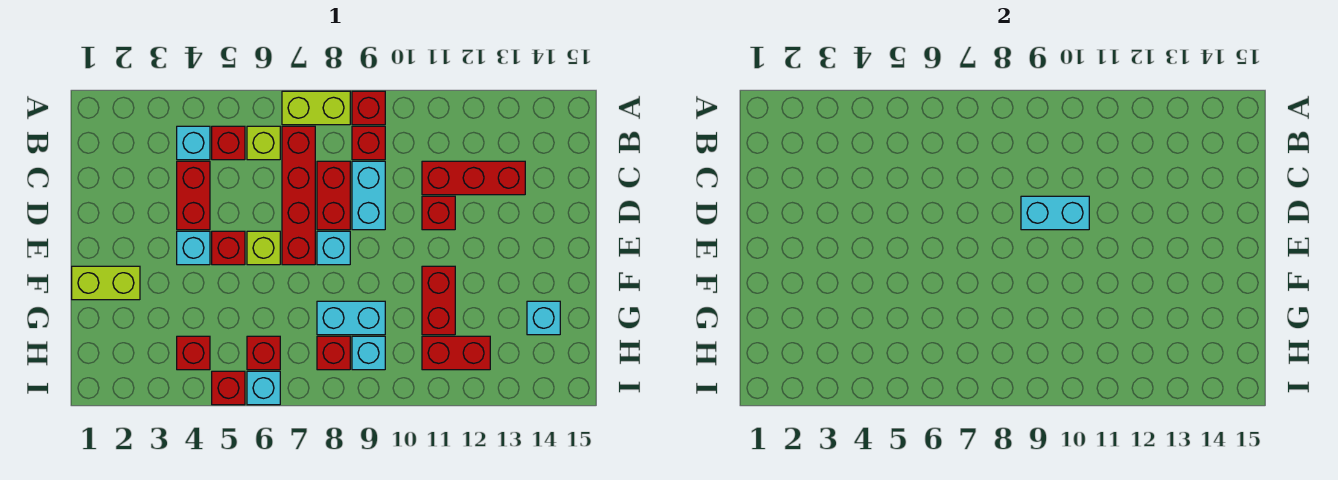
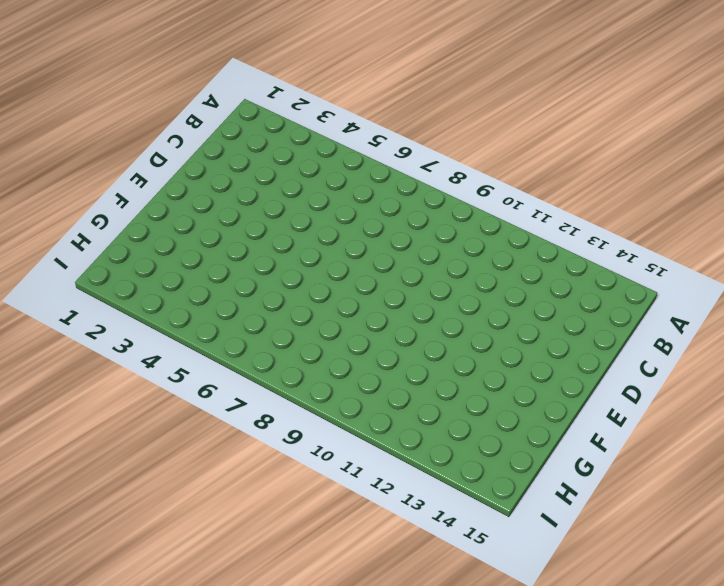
none -> lime 1x2 brick [282,91,350,125]
none -> red 1x1 brick [352,91,385,125]
none -> cyan 1x1 brick [177,126,210,160]

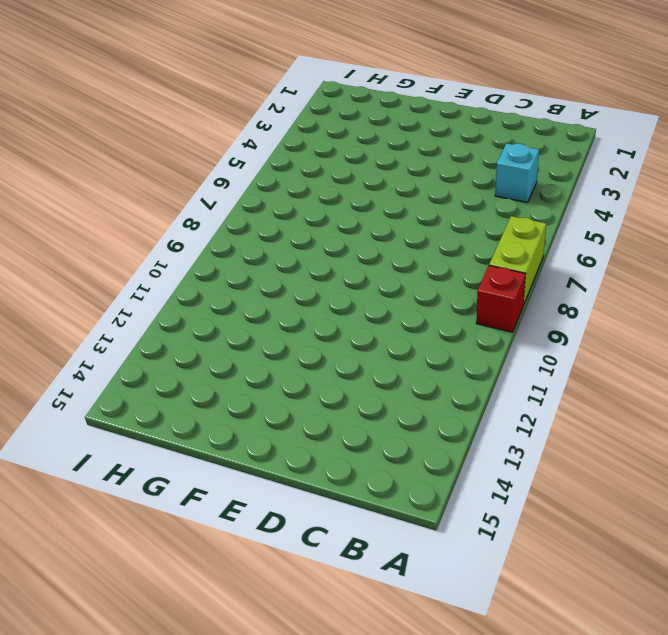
none -> red 1x1 brick [212,126,245,160]
none -> lime 1x1 brick [247,126,280,160]
none -> red 1x4 brick [282,126,315,265]

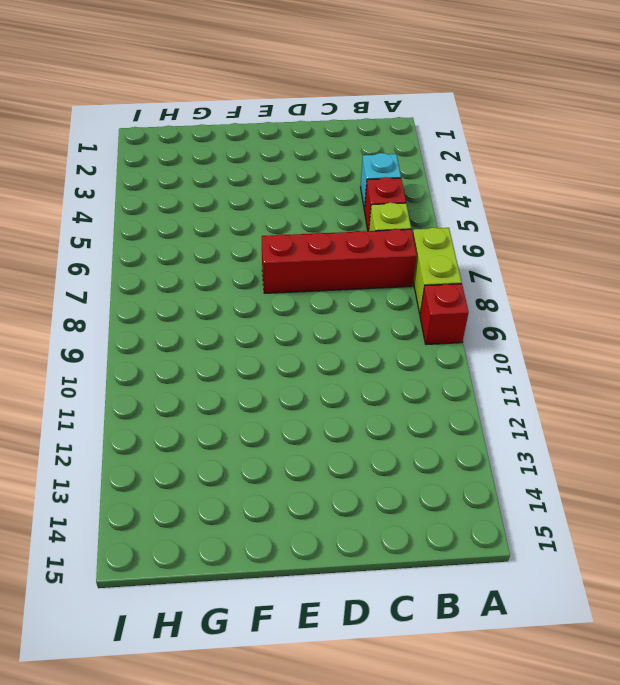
none -> red 1x1 brick [352,126,385,160]
none -> red 1x2 brick [177,161,210,230]
none -> red 1x2 brick [317,161,350,230]

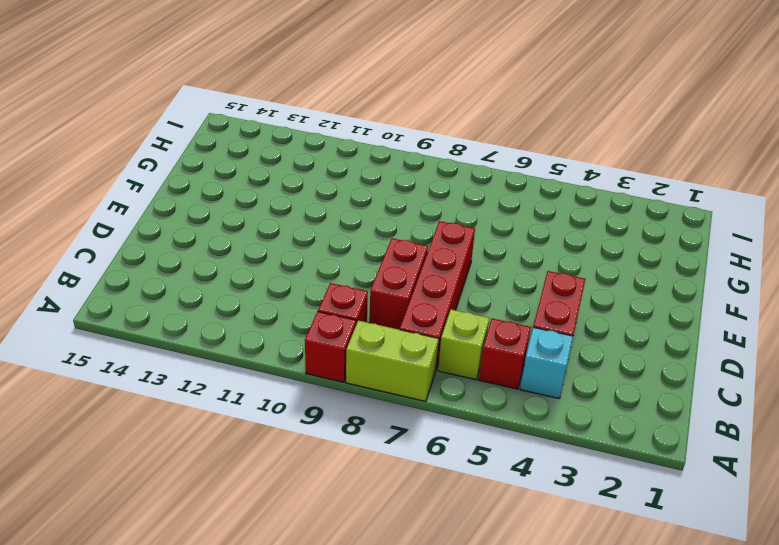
none -> cyan 1x2 brick [352,161,385,230]
none -> red 1x3 brick [422,161,525,195]
none -> red 1x1 brick [422,196,455,230]

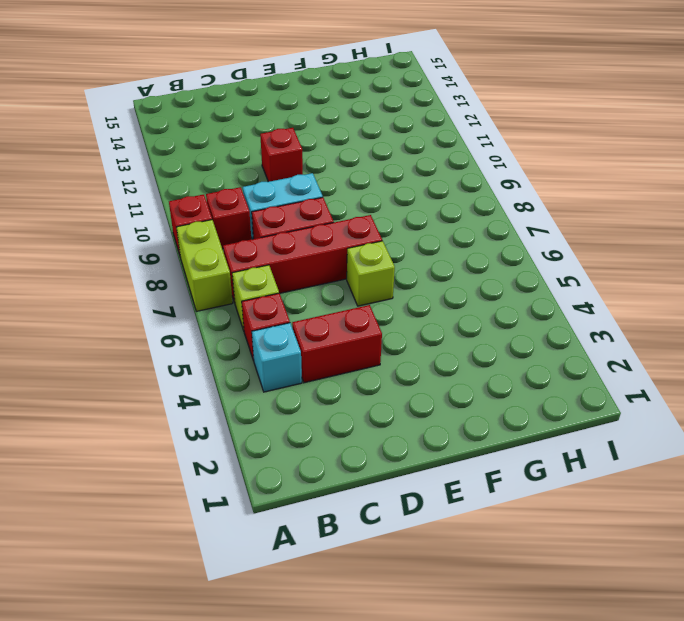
none -> red 1x3 brick [422,161,525,195]
none -> cyan 1x1 brick [177,231,210,265]
none -> red 1x1 brick [212,231,245,265]

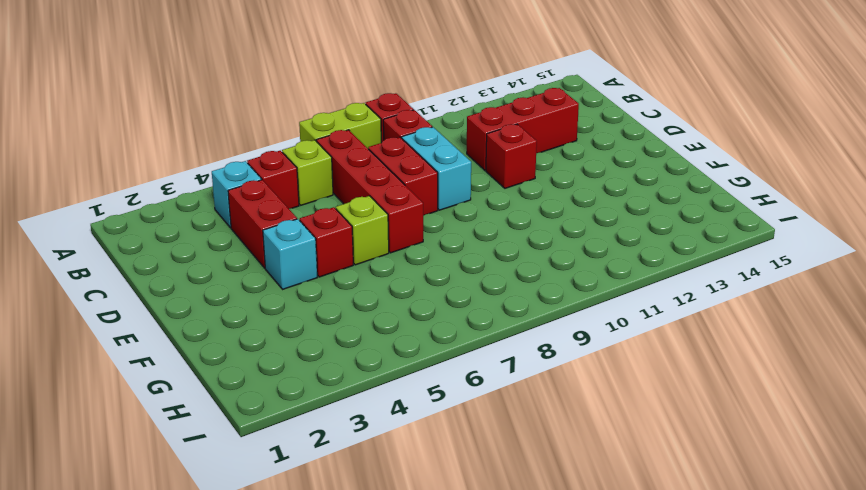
none -> cyan 1x1 brick [317,231,350,265]
none -> lime 1x2 brick [72,266,140,300]
none -> red 1x2 brick [422,266,455,335]

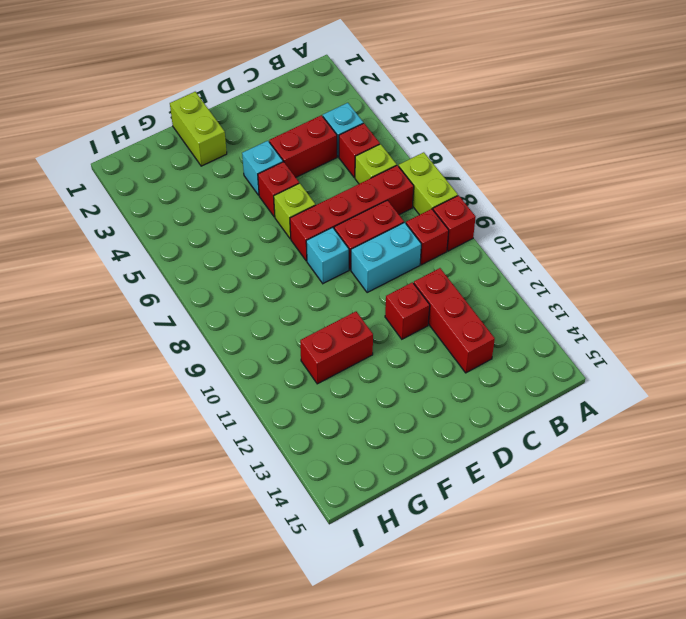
none -> cyan 1x2 brick [317,301,385,335]
none -> cyan 1x1 brick [527,301,560,335]
none -> red 1x1 brick [177,336,210,370]

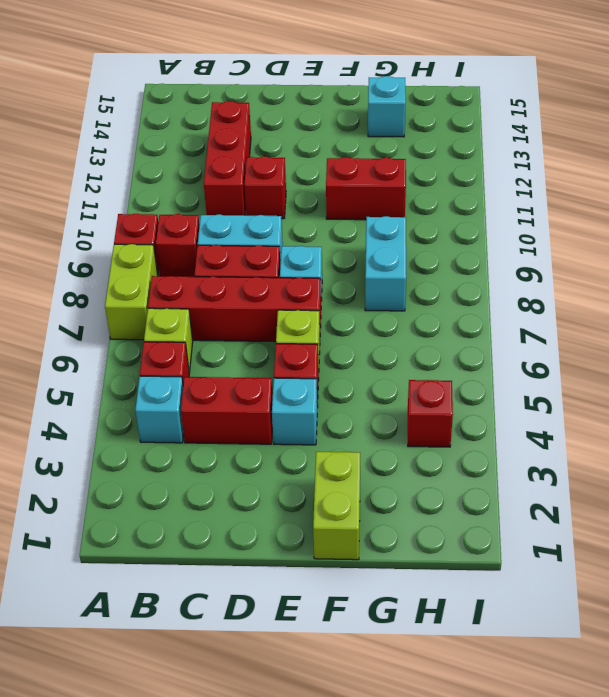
none -> red 1x1 brick [247,336,280,370]
none -> red 1x1 brick [317,336,350,370]
none -> cyan 1x1 brick [352,336,385,370]

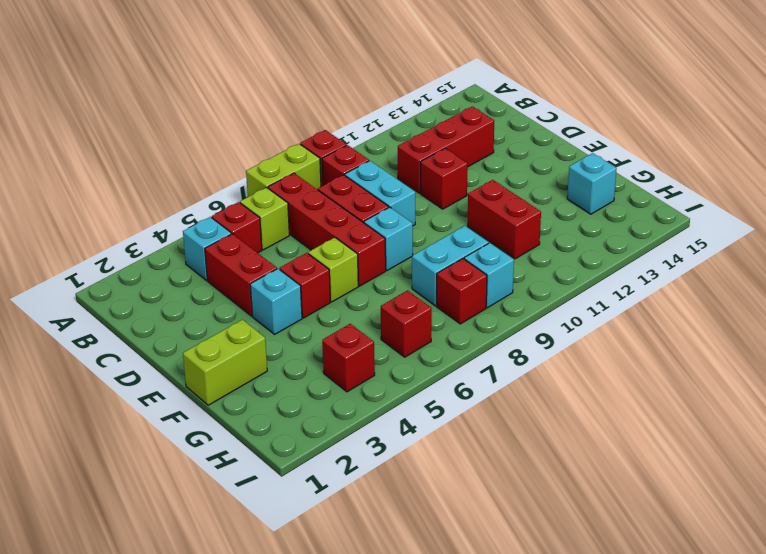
none -> red 1x2 brick [422,336,490,370]
none -> red 1x1 brick [212,371,245,405]
none -> cyan 1x1 brick [247,371,280,405]

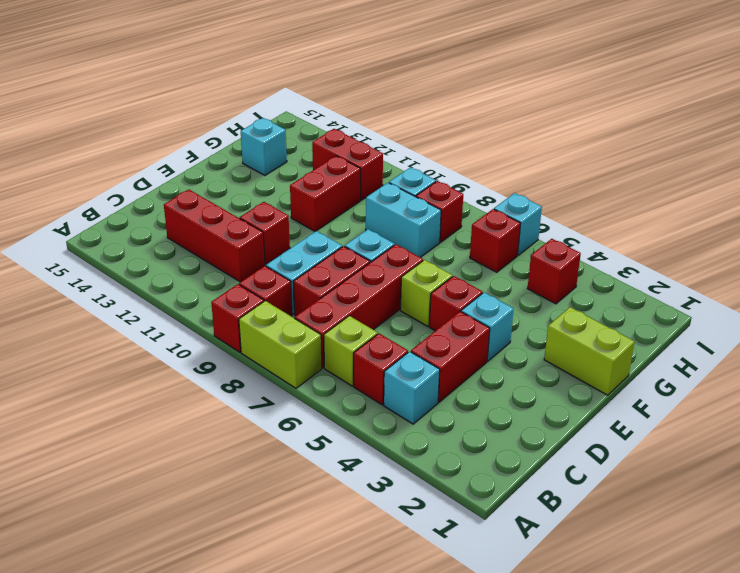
none -> red 1x1 brick [212,371,245,405]
none -> cyan 1x2 brick [1021,196,1089,230]

